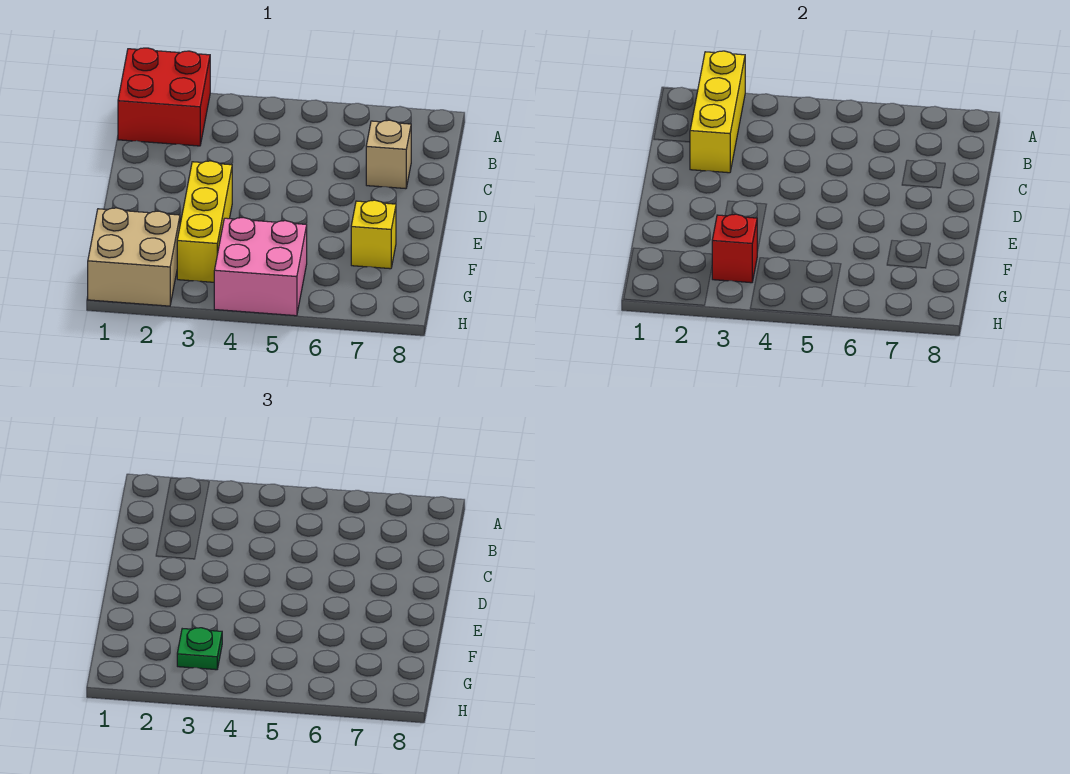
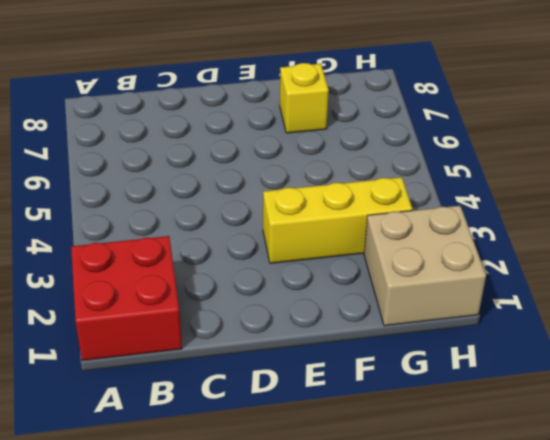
none -> tan 1x1 brick [366,120,411,189]
none -> pink 2x2 brick [214,218,307,316]

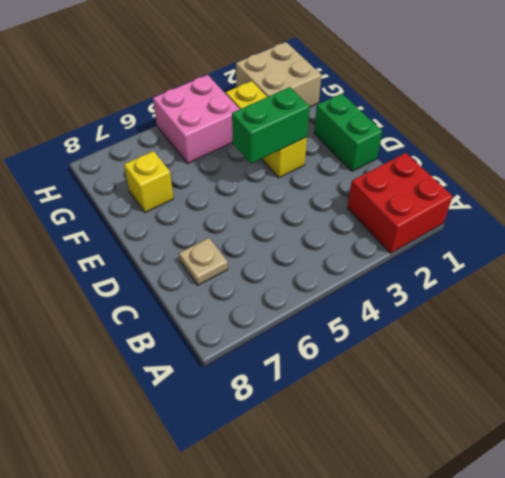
tan 1x1 plate [179,238,228,285] -> tan 1x1 brick [366,120,411,189]
green 1x2 brick [314,94,382,171] -> none
green 1x2 brick [232,87,310,163] -> none
none -> yellow 1x3 brick [690,51,745,173]
none -> red 1x1 brick [712,214,757,283]

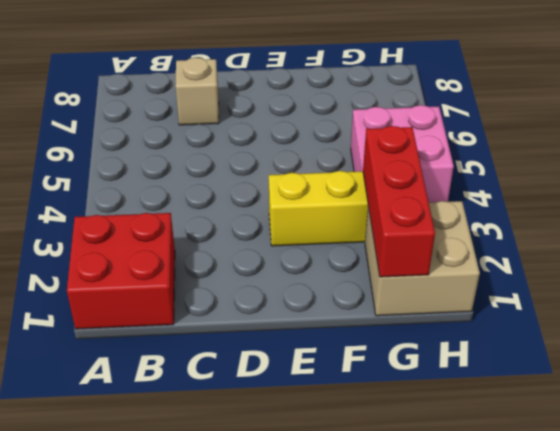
red 1x3 brick [363,126,435,277] -> red 1x1 brick [712,214,757,283]
none -> yellow 1x1 brick [351,200,396,269]
none -> yellow 1x3 brick [690,51,745,173]

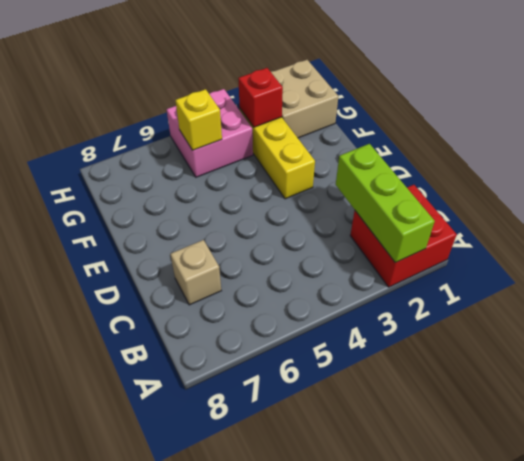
lime 1x3 brick [336,144,435,263] -> yellow 1x3 brick [690,51,745,173]
yellow 1x1 brick [175,89,222,150] -> yellow 1x1 brick moved to [351,200,396,269]
none -> green 1x1 plate [177,628,222,670]

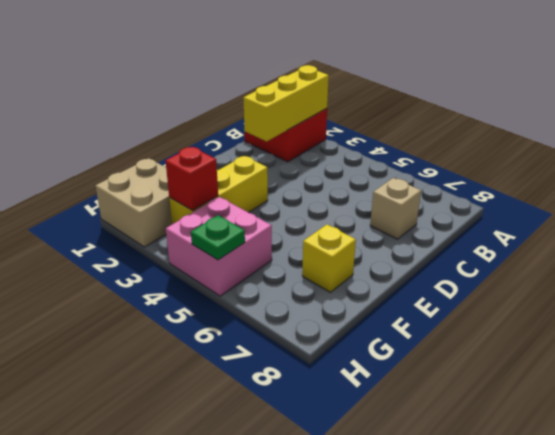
green 1x1 plate [191,215,245,260] -> green 1x1 plate moved to [177,628,222,670]

